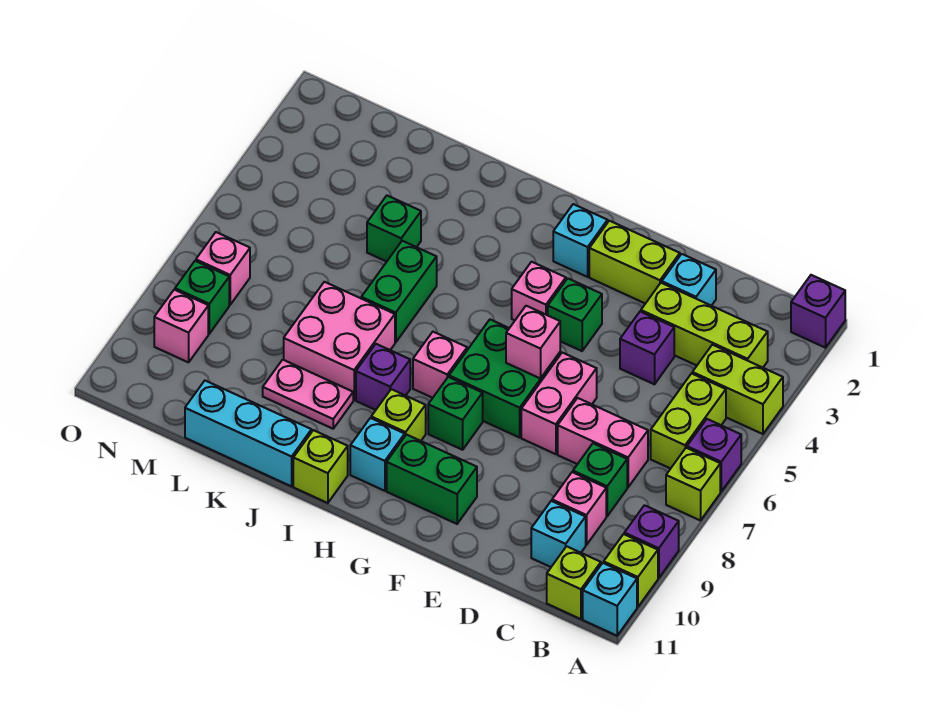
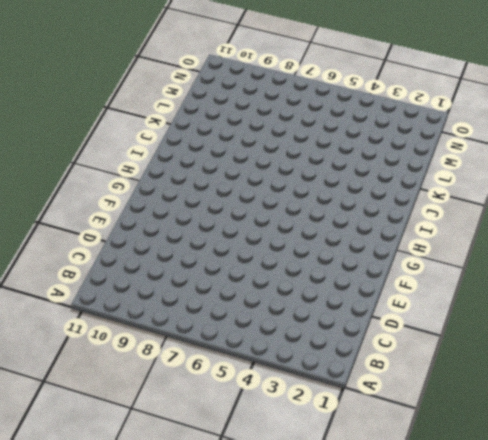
none -> purple 1x1 brick [791,275,845,348]
none -> lime 1x2 brick [692,345,783,434]
none -> purple 1x1 brick [687,419,741,492]
none -> lime 1x1 brick [666,448,720,521]

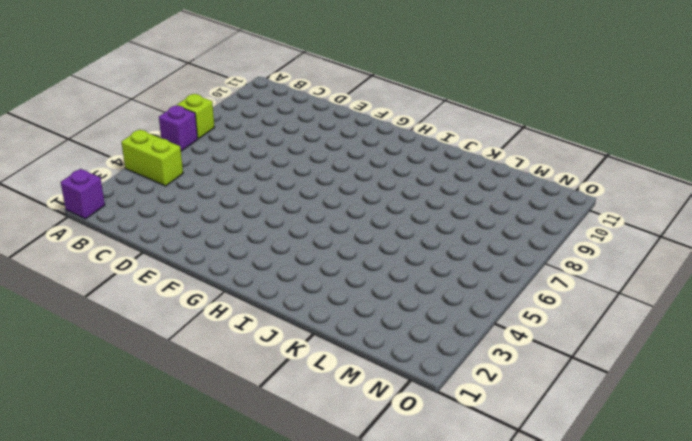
none -> purple 1x1 brick [624,505,679,578]
none -> lime 1x1 brick [604,534,658,607]
none -> cyan 1x1 brick [583,563,637,636]
none -> lime 1x3 brick [641,283,768,368]

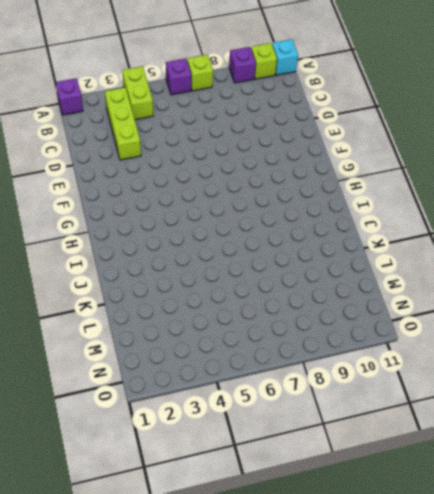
none -> lime 1x2 brick [651,374,726,469]
none -> lime 1x1 brick [547,546,601,619]
none -> pink 1x2 brick [558,398,648,487]
none -> green 1x1 brick [573,443,627,516]

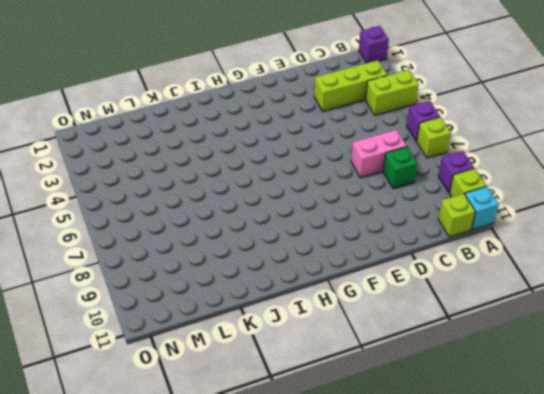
none -> lime 1x2 brick [651,374,726,469]
none -> pink 1x1 brick [552,472,606,545]
none -> cyan 1x1 brick [531,501,586,567]
none -> cyan 1x1 brick [662,254,716,306]

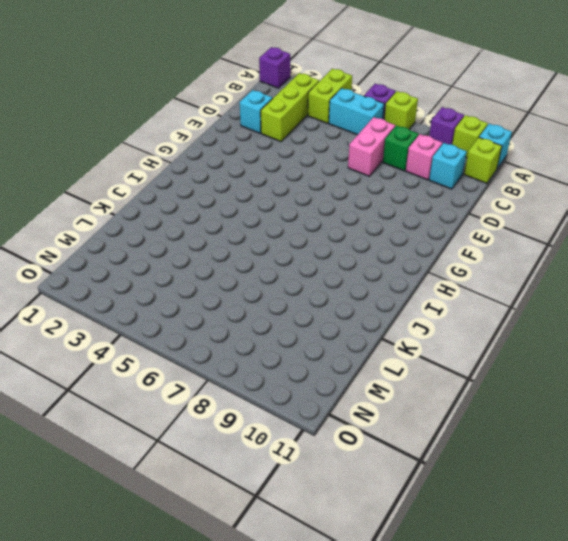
cyan 1x2 brick [329,88,384,135] -> lime 1x2 brick [651,374,726,469]
none -> purple 1x1 brick [620,312,674,384]
none -> lime 1x2 brick [589,221,680,304]
none -> pink 1x2 brick [521,353,597,454]
none -> green 1x1 brick [548,278,602,351]

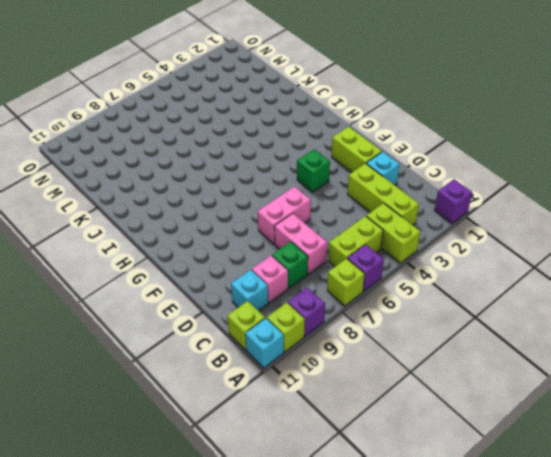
none -> purple 1x1 brick [620,312,674,384]
none -> green 2x2 brick [449,320,560,438]
none -> green 1x2 brick [387,435,477,524]
none -> cyan 1x1 brick [553,204,608,277]

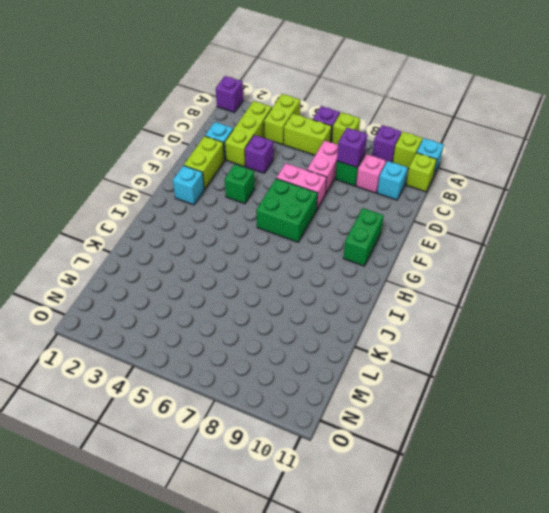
purple 1x1 brick [337,128,367,168] -> purple 1x1 brick moved to [356,344,410,410]
none -> pink 1x1 brick [512,262,566,320]
none -> green 1x1 brick [428,377,483,450]
none -> pink 1x1 brick [413,332,467,398]
none -> lime 1x1 brick [371,389,426,441]

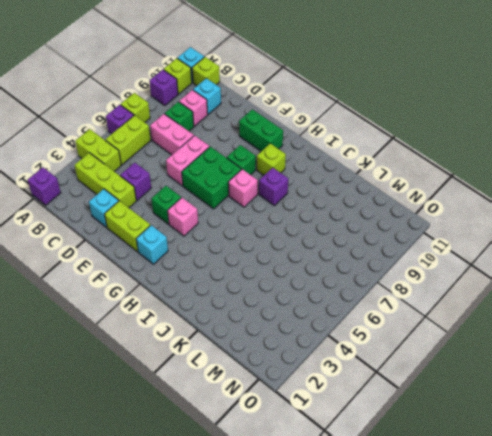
none -> cyan 1x1 brick [350,418,405,491]
none -> lime 1x1 brick [293,430,348,503]
none -> green 1x2 brick [361,241,437,342]
none -> pink 2x2 brick [284,282,395,400]

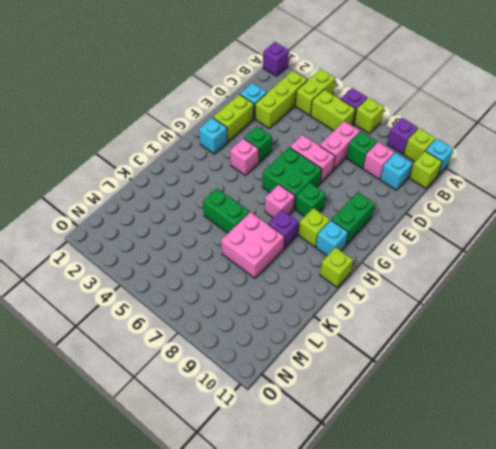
none -> purple 1x1 brick [620,312,674,384]
none -> pink 1x2 plate [263,360,353,429]
none -> cyan 1x3 brick [185,381,312,486]
none -> green 1x1 brick [367,196,421,262]

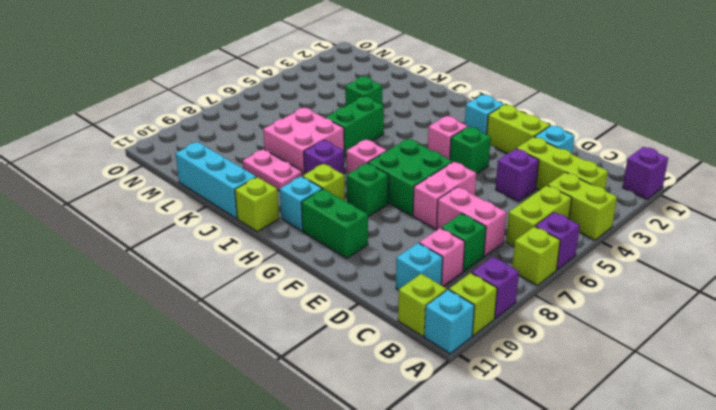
none -> pink 1x1 brick [196,232,250,305]
none -> green 1x1 brick [175,261,229,334]
none -> pink 1x1 brick [154,290,208,362]
none -> pink 1x1 brick [506,306,560,379]

